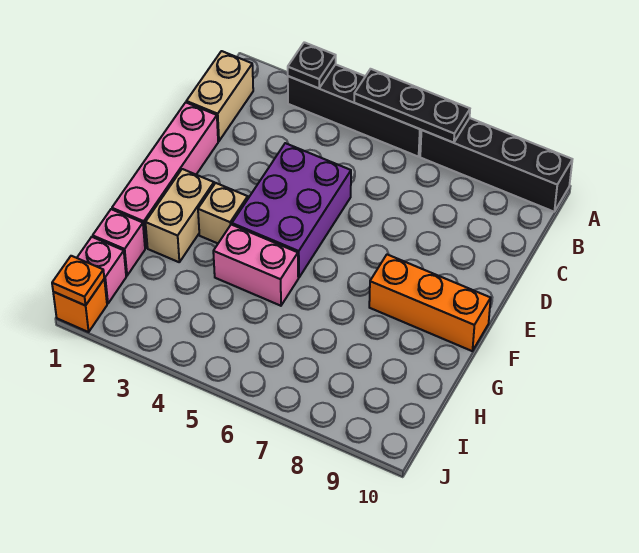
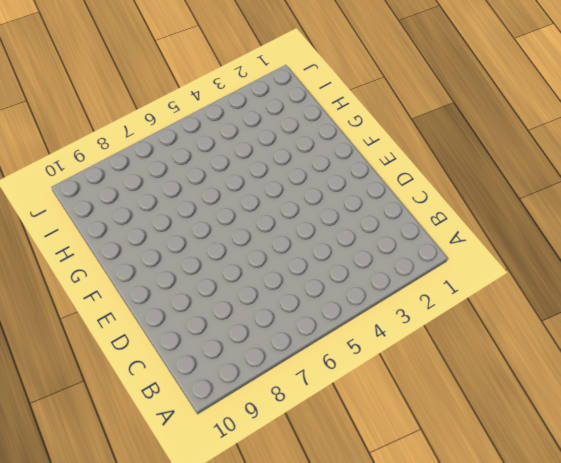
none -> black 1x4 brick [288,64,421,157]
none -> black 1x4 brick [420,118,572,212]
none -> tan 1x2 brick [186,51,253,141]

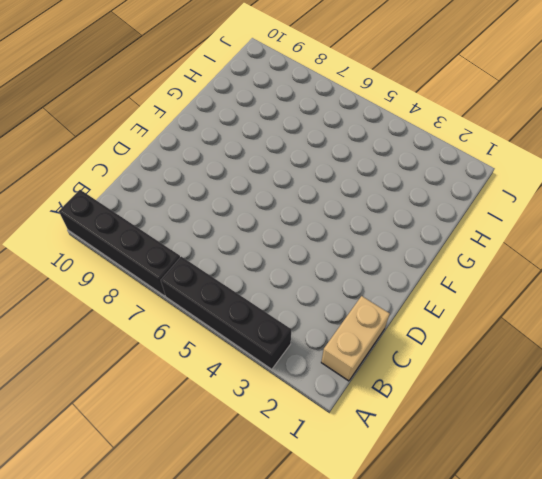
none -> pink 1x4 brick [112,102,218,248]
none -> purple 2x3 brick [232,143,351,278]
none -> tan 1x2 brick [145,169,214,262]

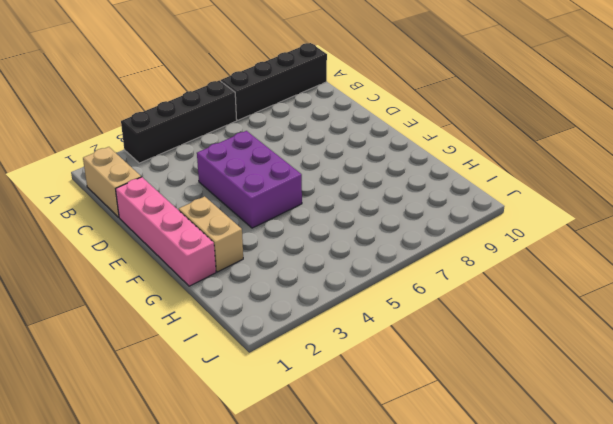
none -> tan 1x1 brick [198,183,248,243]
none -> orange 1x3 brick [369,255,491,351]
none -> pink 1x2 brick [213,225,298,306]

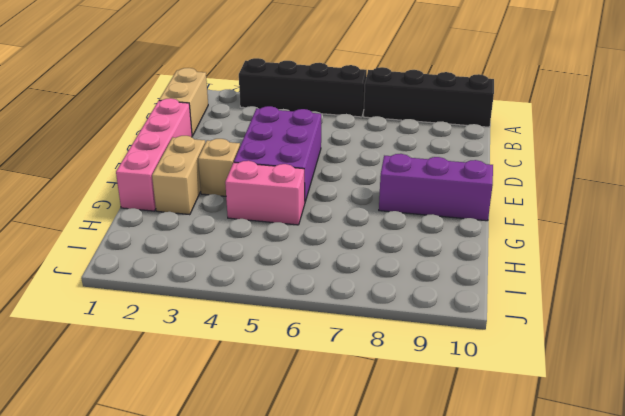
purple 1x3 brick [379,154,493,221] -> orange 1x3 brick [369,255,491,351]
none -> pink 1x1 brick [93,209,145,276]
none -> pink 1x1 brick [77,237,126,304]
none -> orange 1x1 brick [53,280,107,332]

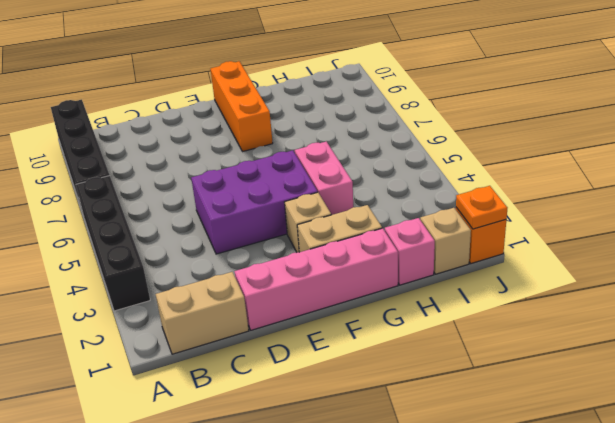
tan 1x1 brick [420,208,471,274] -> pink 1x1 brick [77,237,126,304]
none -> black 1x1 plate [288,42,336,88]
none -> black 1x3 plate [354,69,470,143]

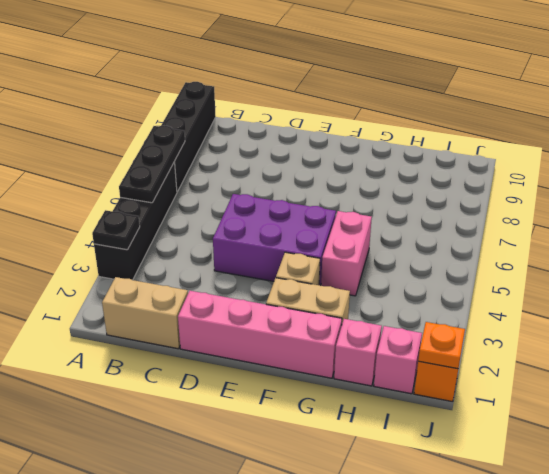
none -> orange 1x3 brick [369,255,491,351]

